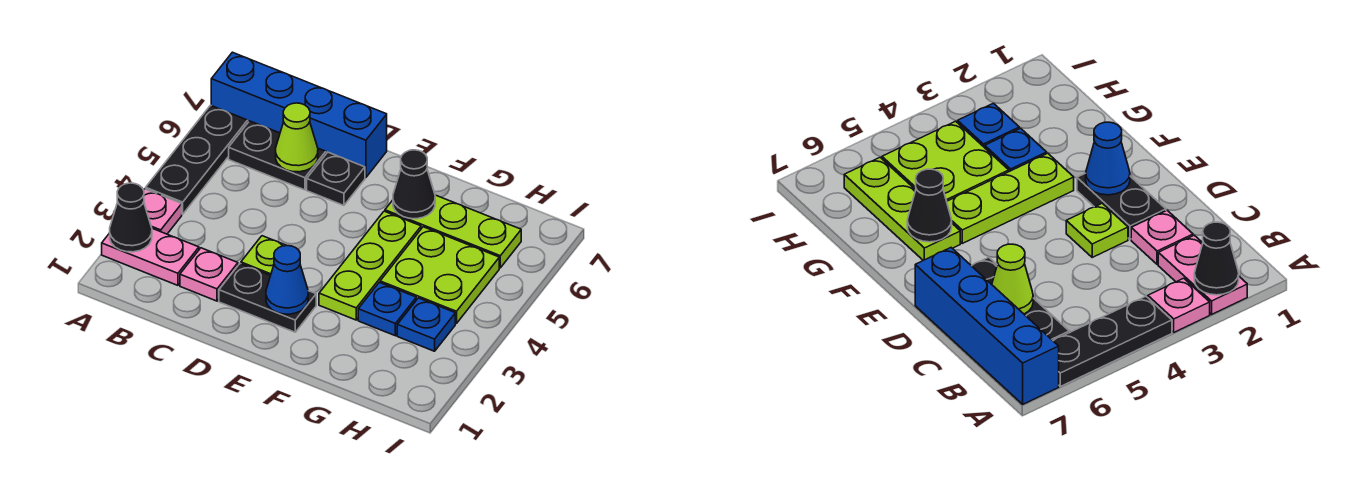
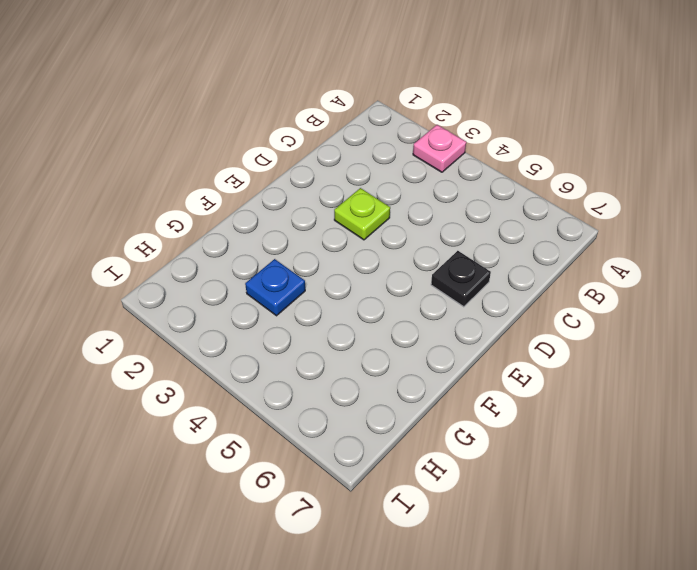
none -> pink 1x2 plate [102,228,199,285]
none -> black 1x3 plate [146,105,248,214]
none -> blue 1x4 brick [211,52,387,178]

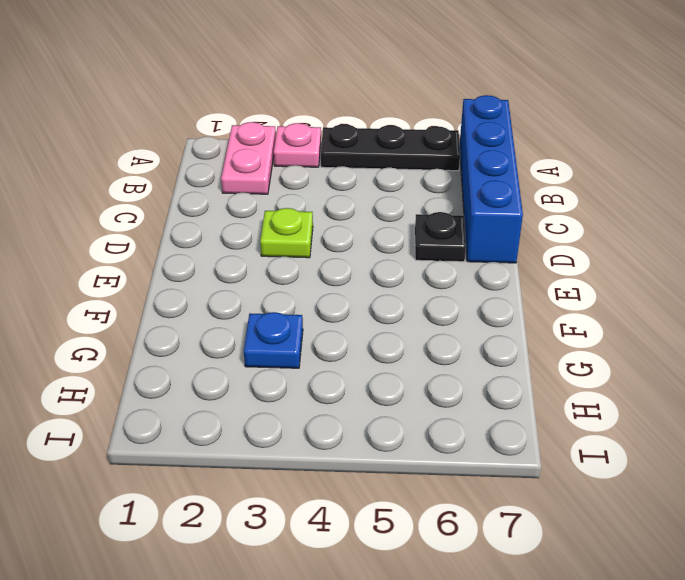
none -> black 1x2 plate [229,121,326,190]
none -> pink 1x1 plate [180,248,238,301]
none -> black 1x2 plate [219,264,316,332]

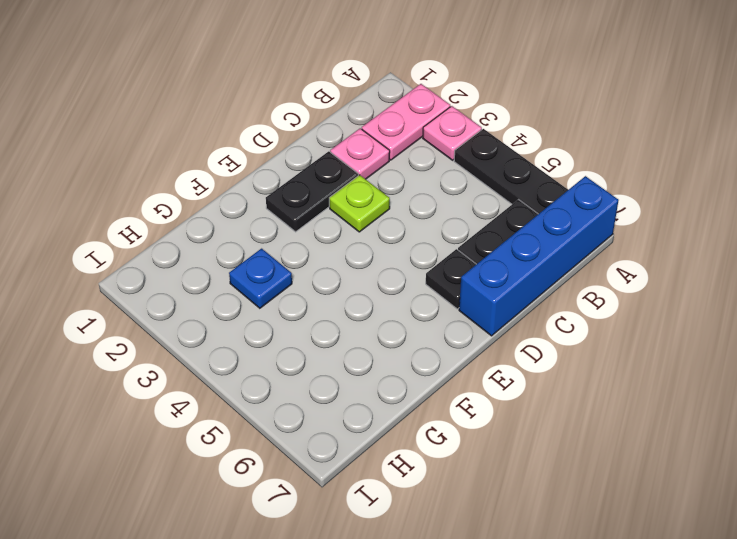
none -> lime 1x3 plate [319,211,421,320]
none -> lime 1x3 plate [385,195,521,268]
none -> lime 2x2 plate [380,227,499,324]

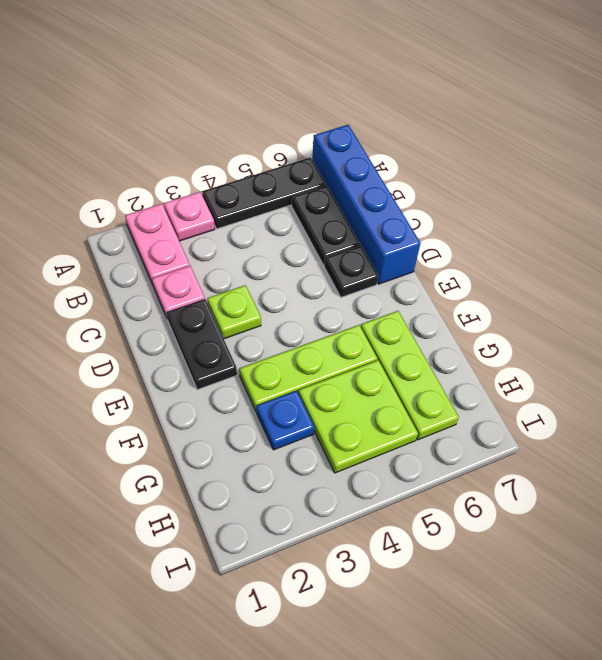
none -> blue 1x1 plate [397,298,455,351]
none -> black 1x1 cone [110,183,152,252]
none -> lime 1x1 cone [276,103,318,172]

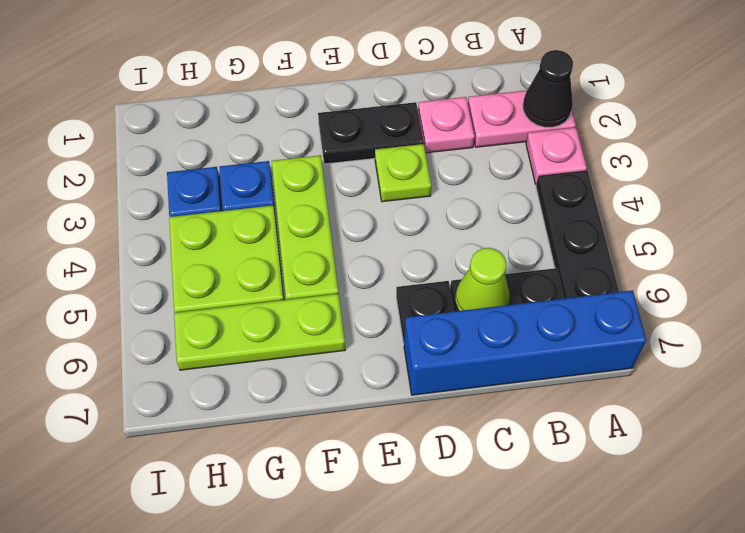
none -> blue 1x1 cone [266,246,308,314]
none -> black 1x1 cone [393,150,435,219]

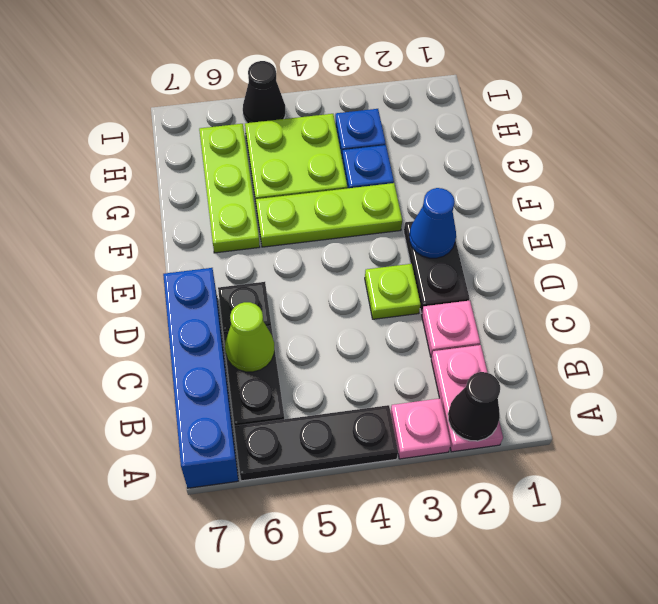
black 1x1 cone [243,61,285,123] -> black 1x1 cone moved to [393,150,435,219]

